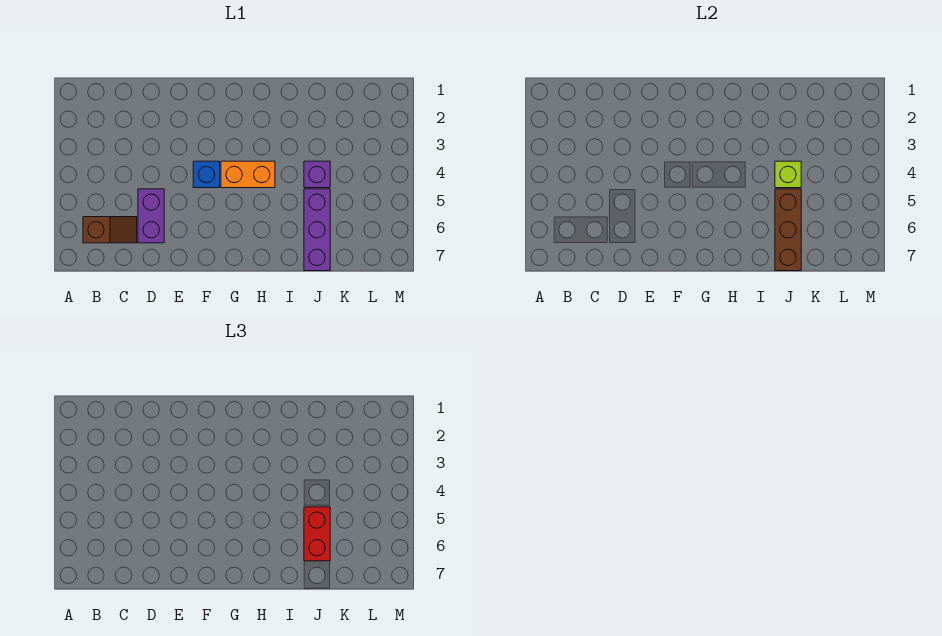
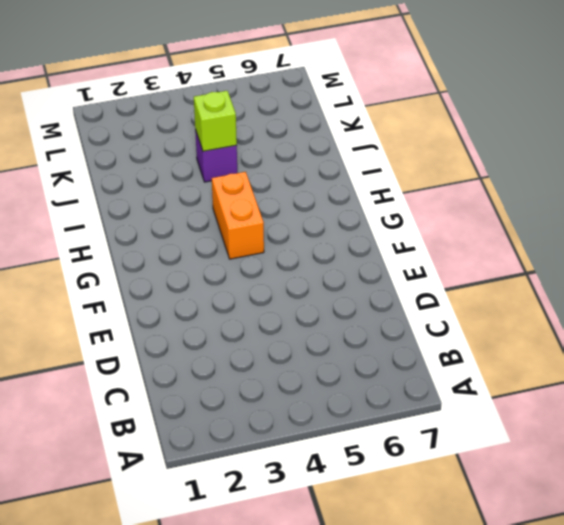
none -> brown 1x2 slope [83,217,137,243]
none -> purple 1x2 brick [138,189,164,243]

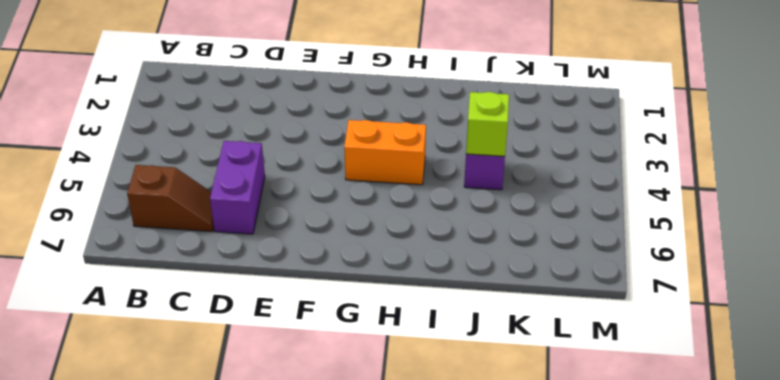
none -> blue 1x1 brick [193,161,220,188]
none -> purple 1x3 brick [304,189,330,271]

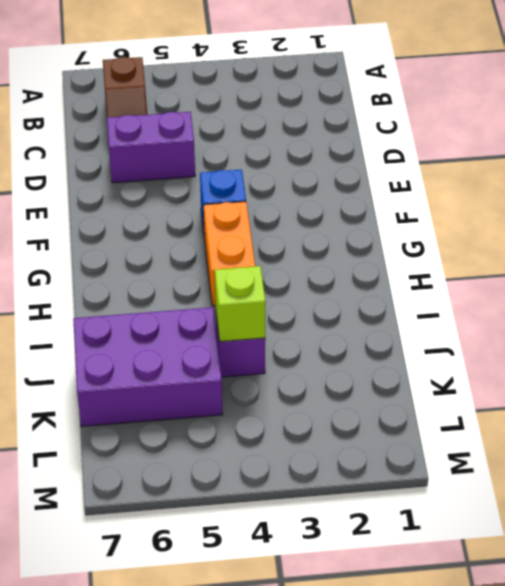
purple 2x3 brick [73,307,222,426] -> purple 1x3 brick [304,189,330,271]
none -> brown 1x3 brick [775,189,801,271]
none -> red 1x2 brick [304,507,330,561]

